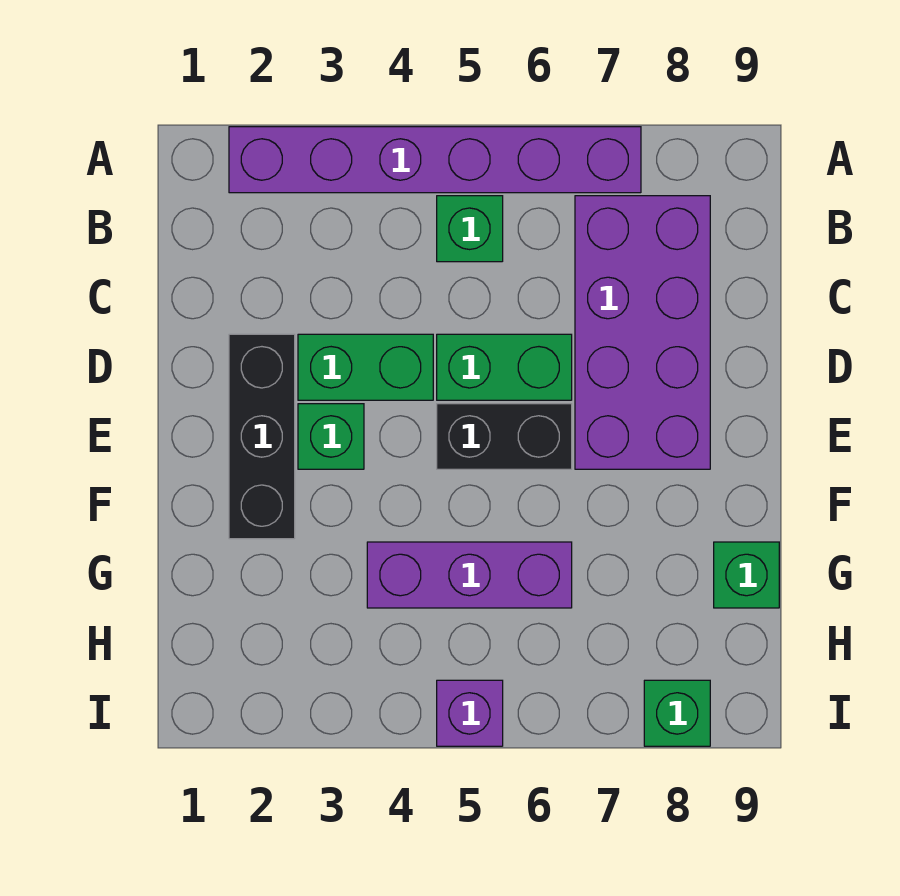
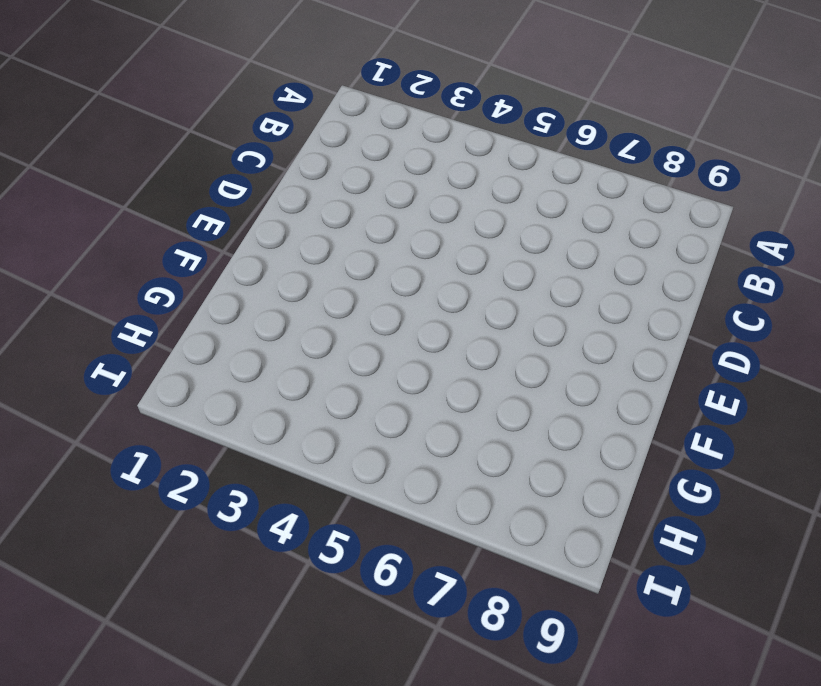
none -> purple 1x6 brick [229,127,641,193]
none -> green 1x1 brick [437,196,503,262]
none -> purple 2x4 brick [575,196,710,469]

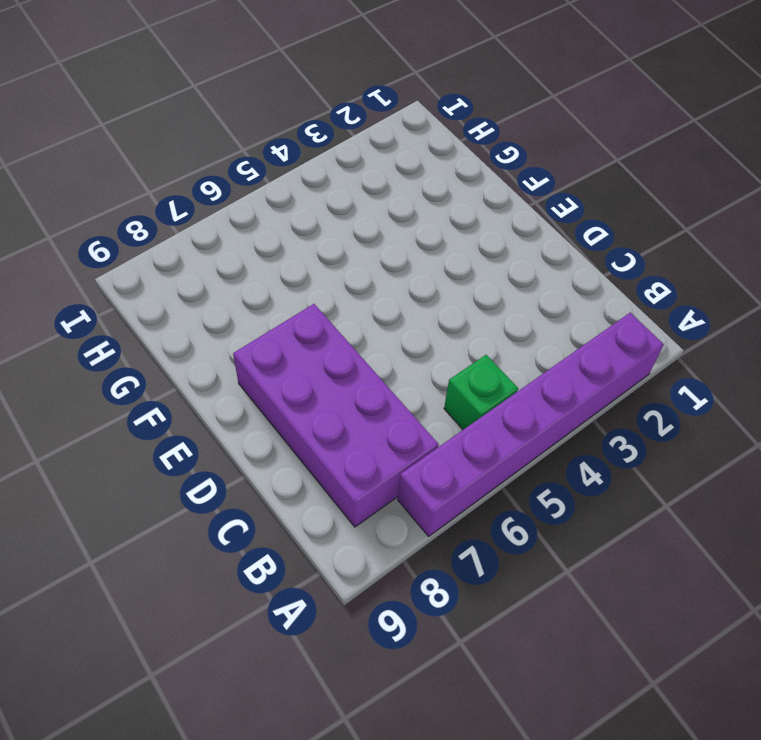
none -> black 1x3 brick [229,334,295,539]
none -> green 1x2 brick [298,334,433,400]
none -> green 1x2 brick [437,334,572,400]

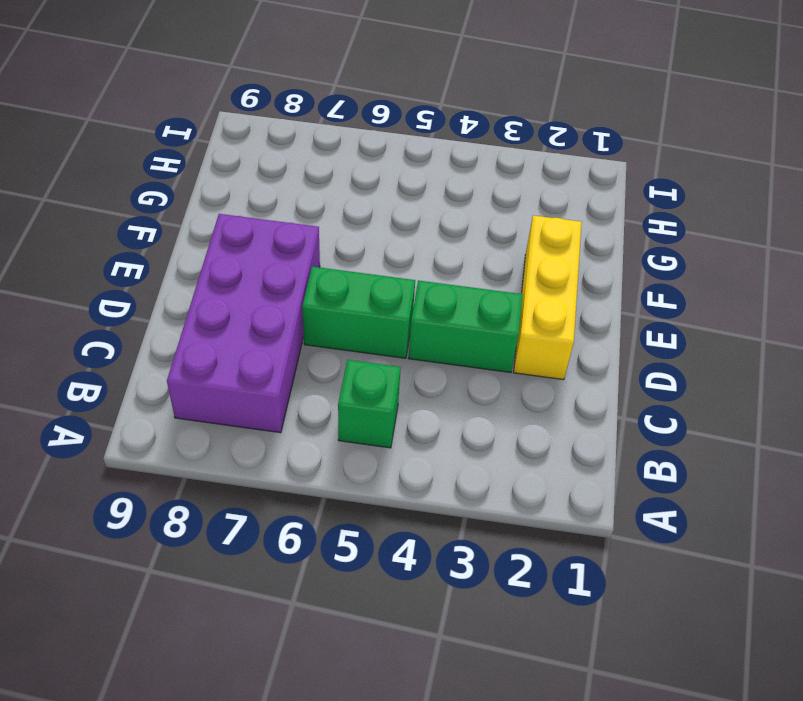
yellow 1x3 brick [514,215,582,380] -> black 1x3 brick [229,334,295,539]
none -> purple 1x6 brick [229,127,641,193]
none -> green 1x1 brick [298,404,364,469]
none -> black 1x2 brick [437,404,572,469]

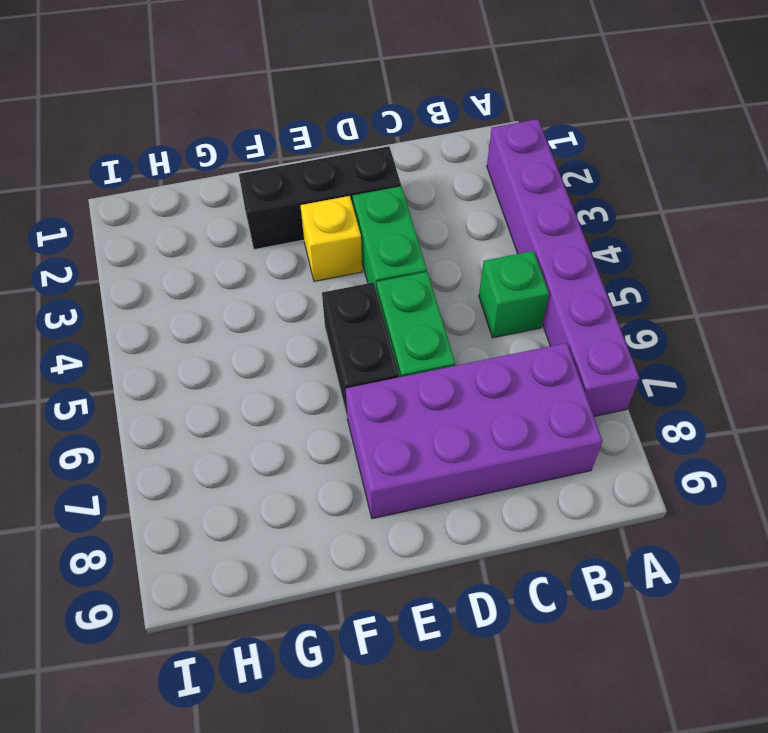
yellow 1x1 brick [300,196,362,281] -> green 1x1 brick [298,404,364,469]
none -> purple 1x3 brick [367,542,572,608]
none -> green 1x1 brick [714,542,779,608]
none -> purple 1x1 brick [437,680,503,746]

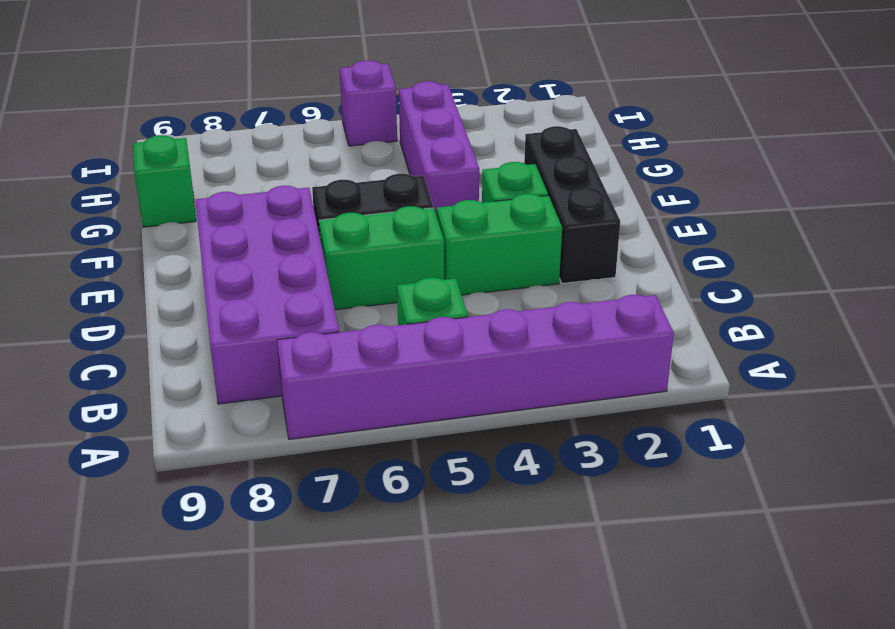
purple 1x3 brick [399,81,479,216] -> purple 1x3 brick turned to [367,542,572,608]
none -> green 1x1 brick [644,680,710,746]

